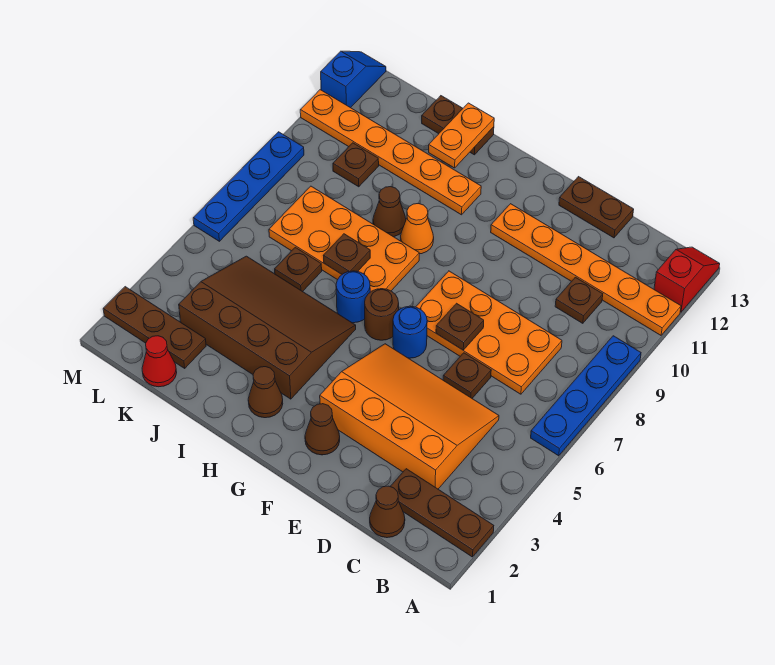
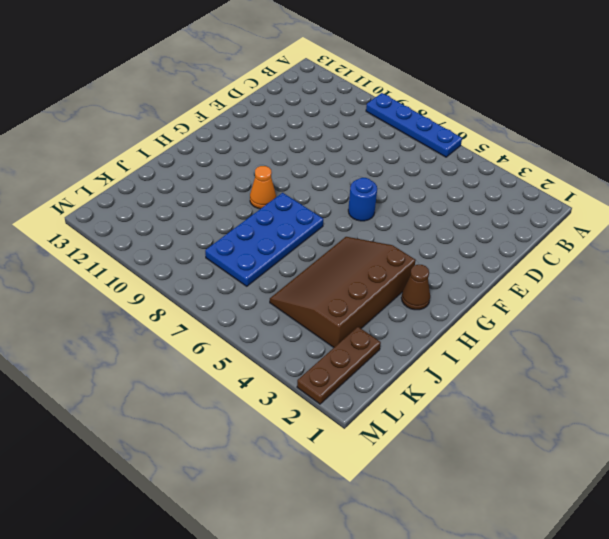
blue 2x4 plate [205,193,323,286] -> orange 2x4 plate [269,186,419,292]
none -> brown 1x3 plate [390,469,494,557]
none -> orange 1x6 plate [491,204,681,335]
none -> red 1x2 slope [654,247,720,312]
none -> brown 1x1 cone [370,486,405,538]

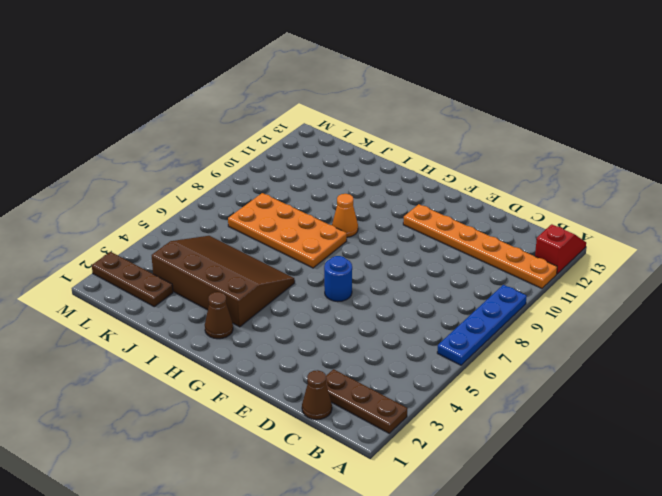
none -> orange 3x4 slope [320,344,499,489]
none -> orange 2x4 plate [416,271,562,394]
none -> brown 1x1 plate [555,277,603,323]
none -> brown 1x1 plate [443,353,491,398]

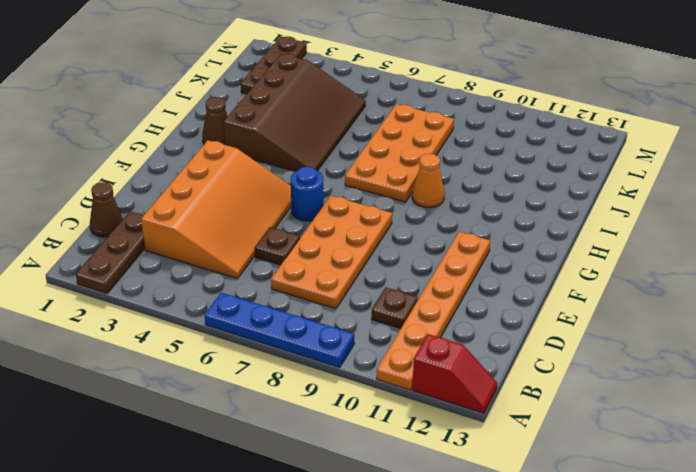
none -> brown 1x2 plate [559,177,634,238]
none -> brown 1x1 cone [305,404,340,455]
none -> brown 1x1 round brick [365,289,399,340]
none -> blue 1x1 round brick [336,271,370,323]

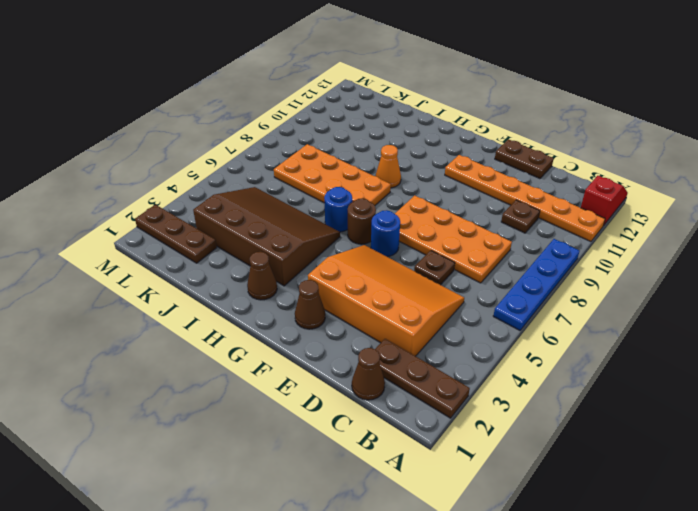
none -> orange 1x6 plate [300,90,481,215]
none -> brown 1x1 cone [373,187,406,237]
none -> brown 1x2 plate [422,96,494,155]
none -> brown 1x1 plate [275,247,322,292]

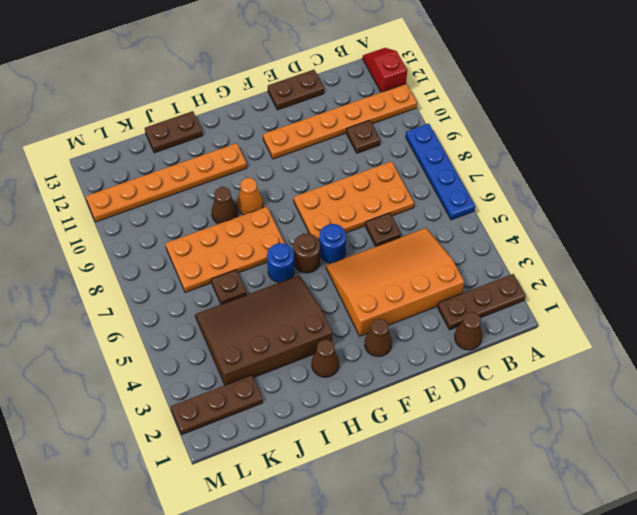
none -> red 1x1 cone [142,336,177,387]
none -> brown 1x1 plate [333,143,379,187]
none -> blue 1x4 plate [193,132,304,241]
none -> blue 1x2 slope [321,51,386,108]

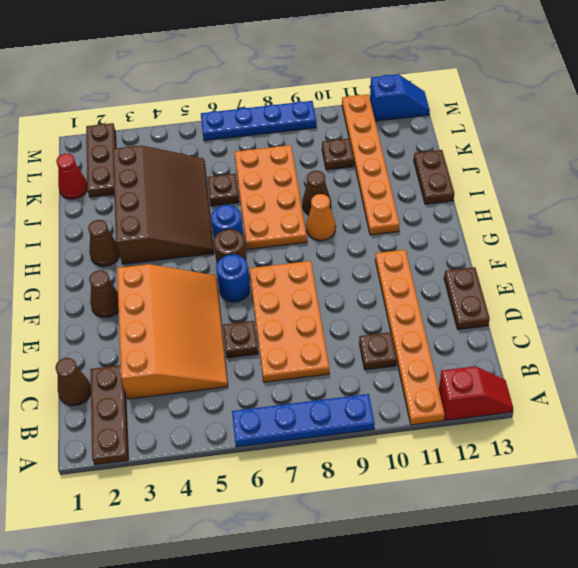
none -> brown 1x1 plate [436,303,484,350]
none -> brown 1x1 plate [323,234,370,274]
none -> orange 1x2 plate [429,103,494,168]

